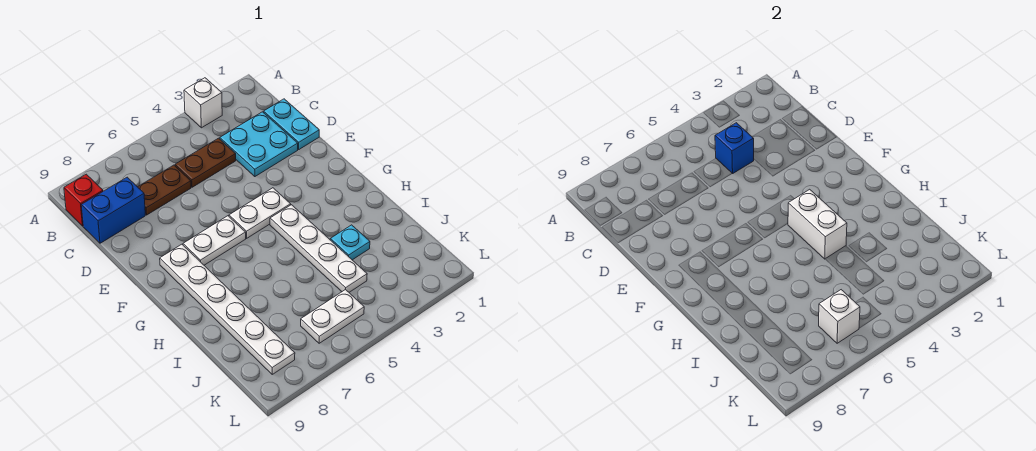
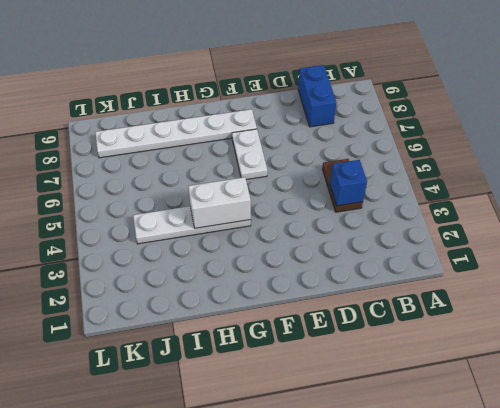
none -> white 1x1 brick [184,78,222,128]
none -> red 1x1 brick [64,174,103,226]
none -> cyan 1x2 plate [264,99,319,149]

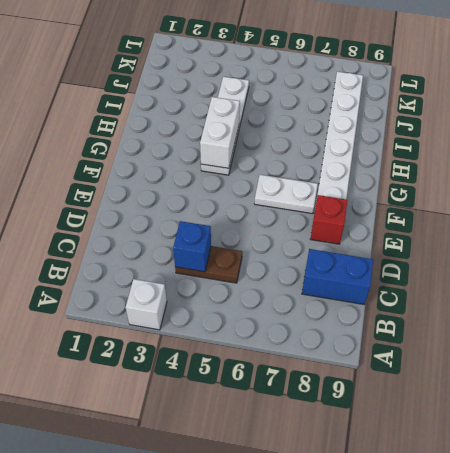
red 1x1 brick [311,195,348,244] -> red 1x1 brick moved to [64,174,103,226]
none -> cyan 1x2 plate [264,99,319,149]
none -> cyan 2x2 plate [220,112,298,177]
none -> brown 1x2 plate [138,165,191,215]

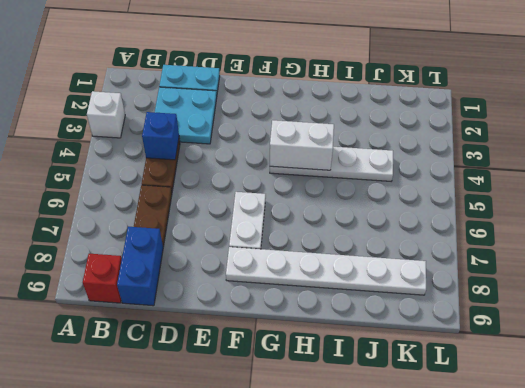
none -> white 1x2 plate [229,188,291,238]
none -> cyan 1x1 plate [330,225,370,260]
none -> white 1x2 plate [301,289,364,343]

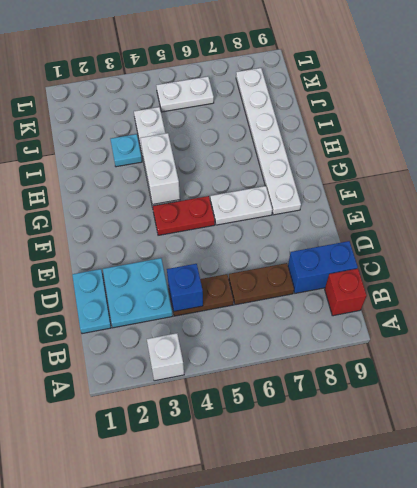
red 1x2 plate [153,196,215,235] -> white 1x2 plate [229,188,291,238]
none -> white 1x1 brick [819,290,860,343]

